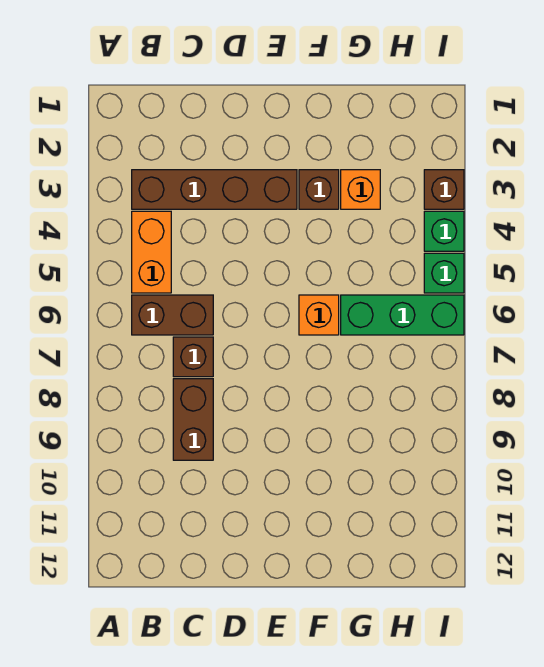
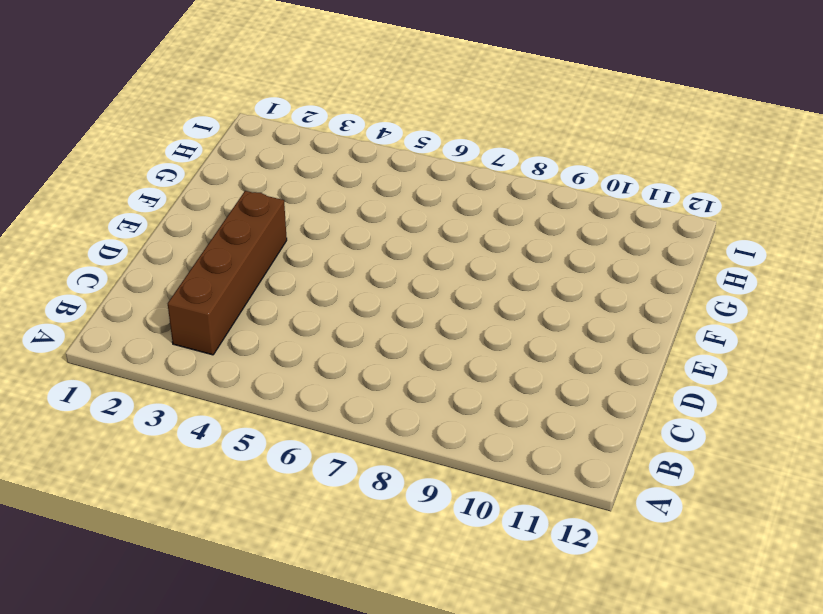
none -> orange 1x2 brick [132,211,171,293]
none -> brown 1x2 brick [132,295,213,335]
none -> brown 1x1 brick [173,337,213,377]

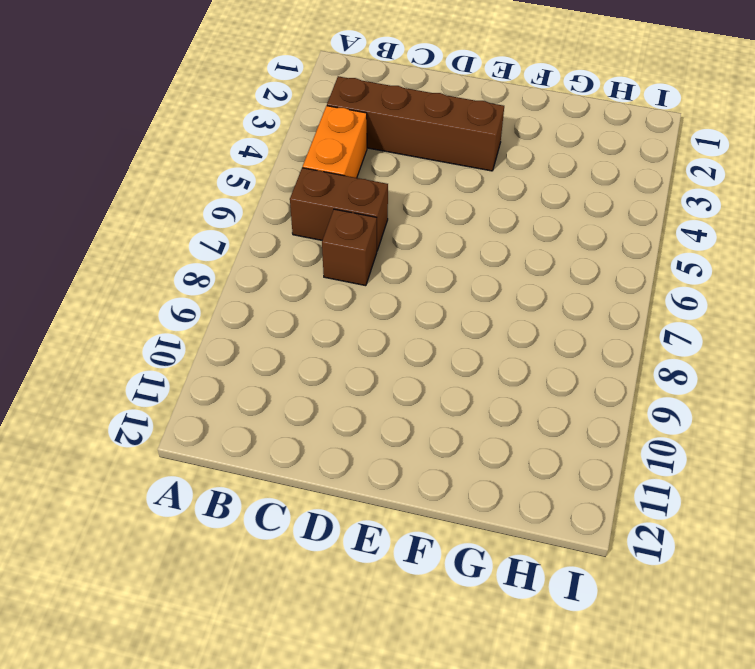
none -> brown 1x2 brick [173,379,213,460]
none -> brown 1x1 brick [299,170,339,209]
none -> orange 1x1 brick [299,295,339,335]

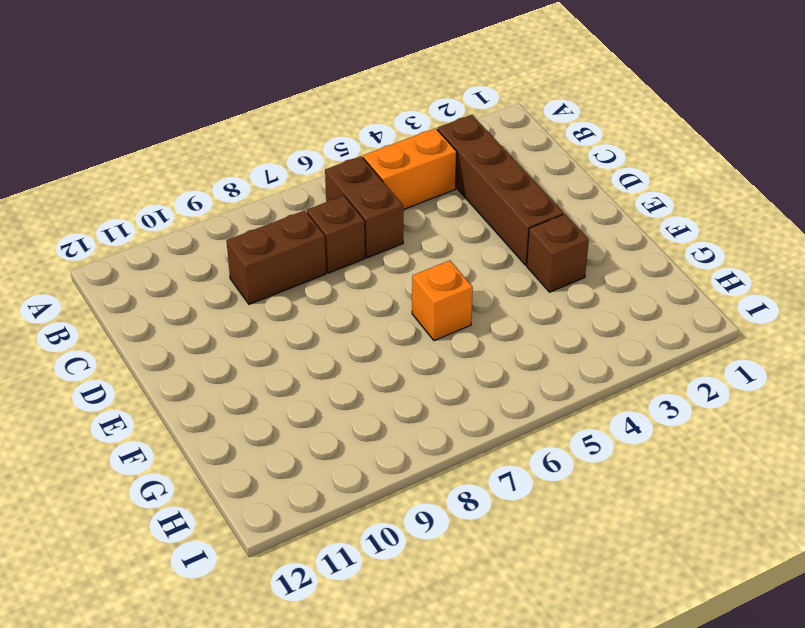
none -> orange 1x1 brick [341,170,380,209]
none -> green 1x3 brick [341,295,464,335]
none -> brown 1x1 brick [424,170,464,209]

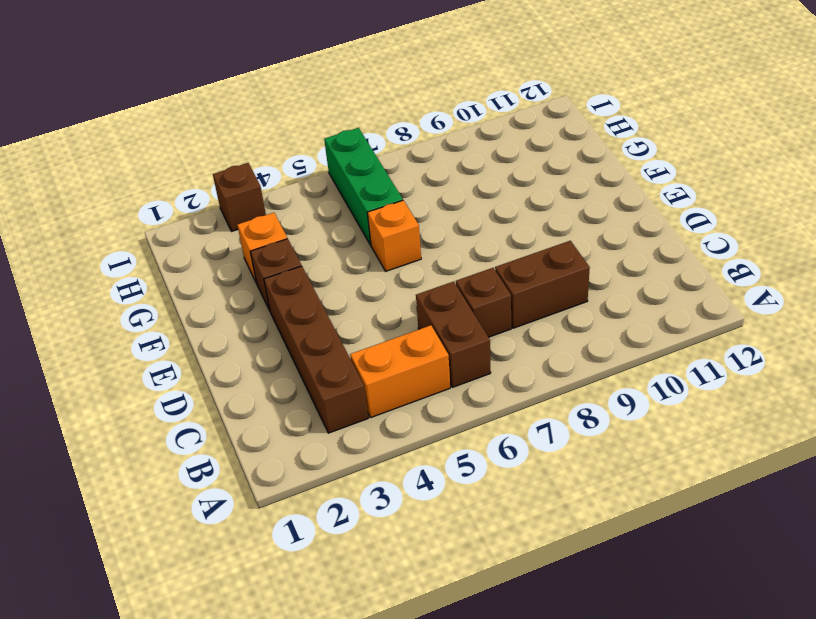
none -> green 1x1 brick [424,211,464,251]
none -> green 1x1 brick [424,253,464,293]

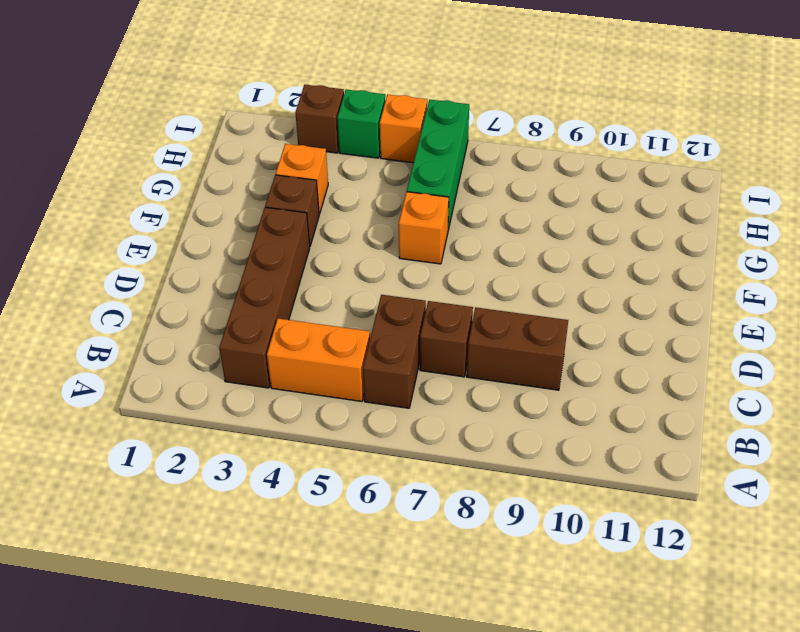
orange 1x1 brick [380,95,427,163] -> green 1x1 brick [424,253,464,293]

